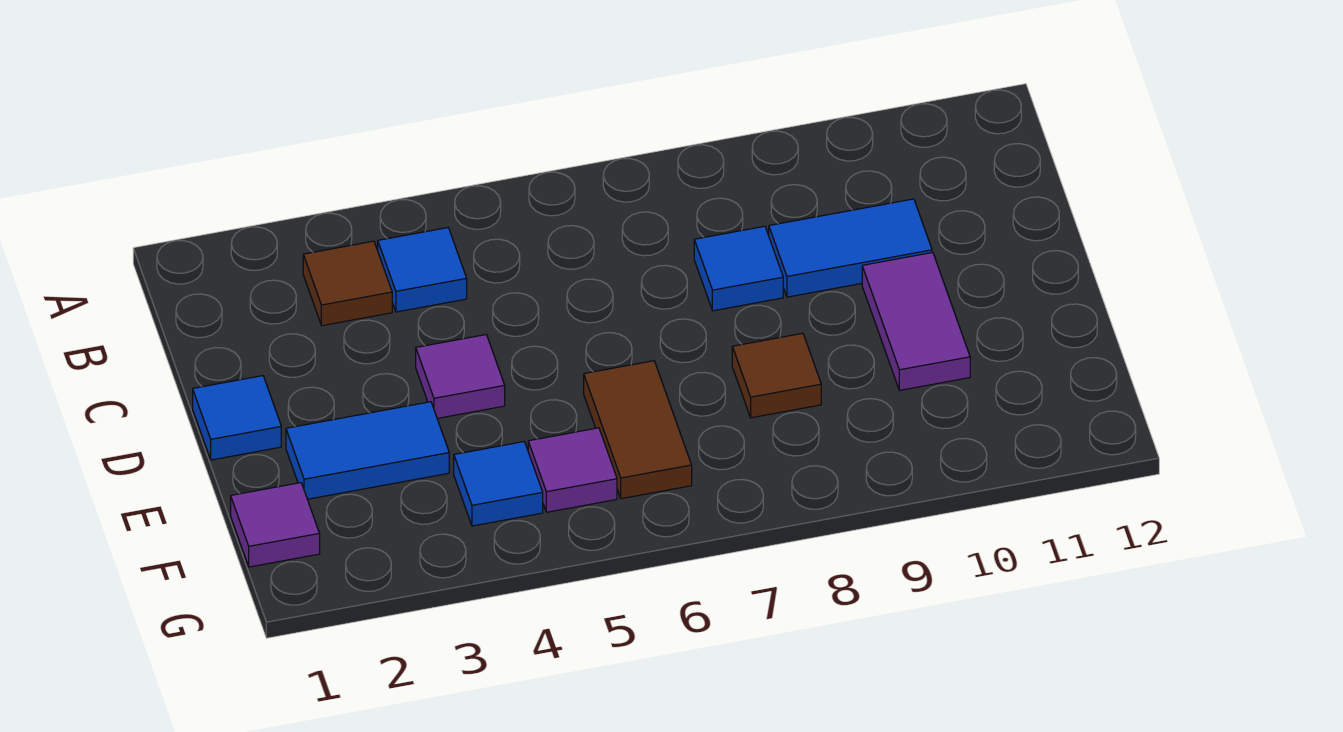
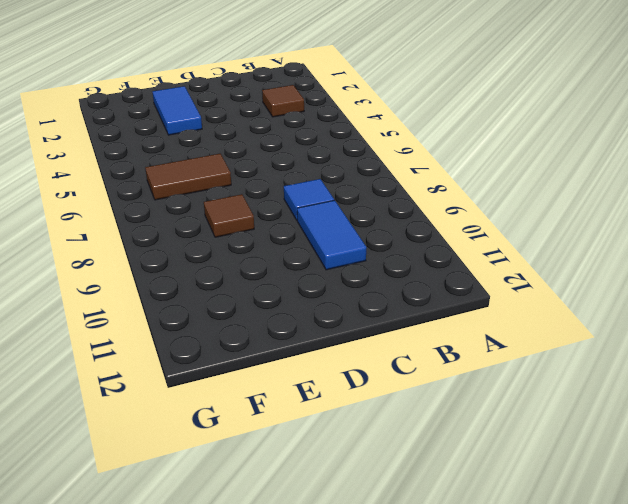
none -> blue 1x1 tile [378,228,467,312]
none -> blue 1x1 tile [193,376,281,460]
none -> purple 1x1 tile [416,335,505,418]

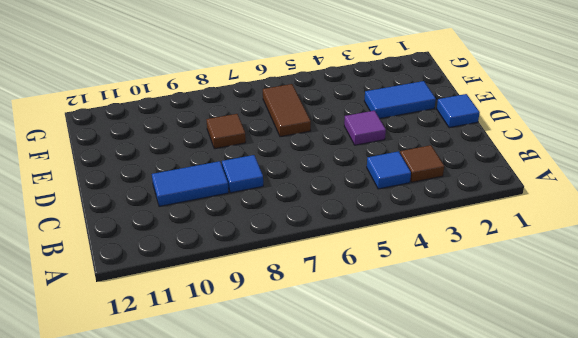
none -> purple 1x2 tile [862,252,970,390]
none -> purple 1x1 tile [231,483,320,567]
none -> blue 1x1 tile [454,442,543,526]

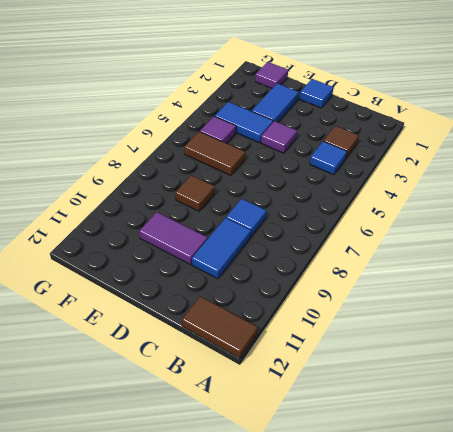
brown 1x2 tile [182,296,258,359] -> none
blue 1x2 tile [215,102,273,143] -> blue 1x1 tile [454,442,543,526]

